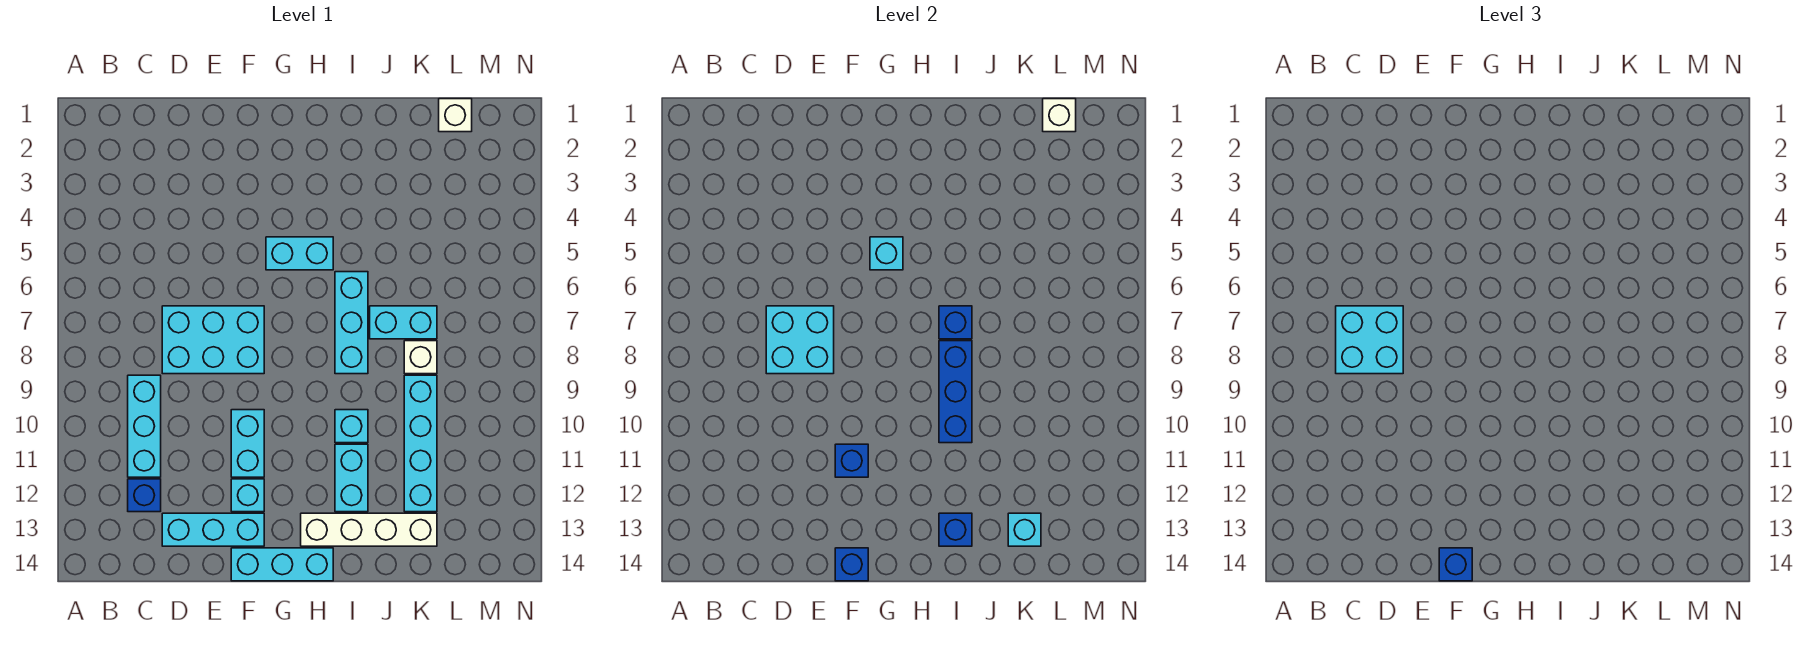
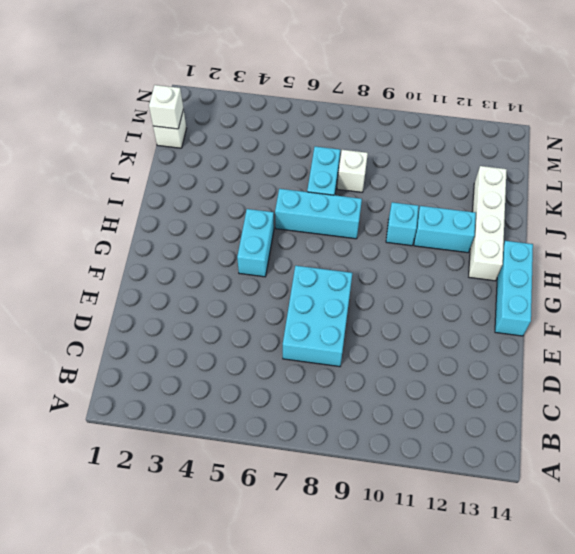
none -> cyan 1x3 brick [128,375,161,477]
none -> blue 1x1 brick [128,479,161,512]
none -> cyan 1x3 brick [162,513,264,546]

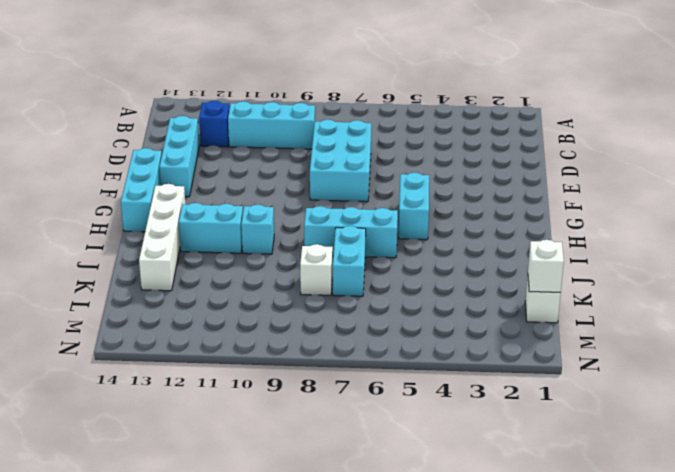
none -> cyan 1x2 brick [231,410,264,477]
none -> cyan 1x1 brick [231,479,264,512]
none -> cyan 1x4 brick [404,375,437,512]

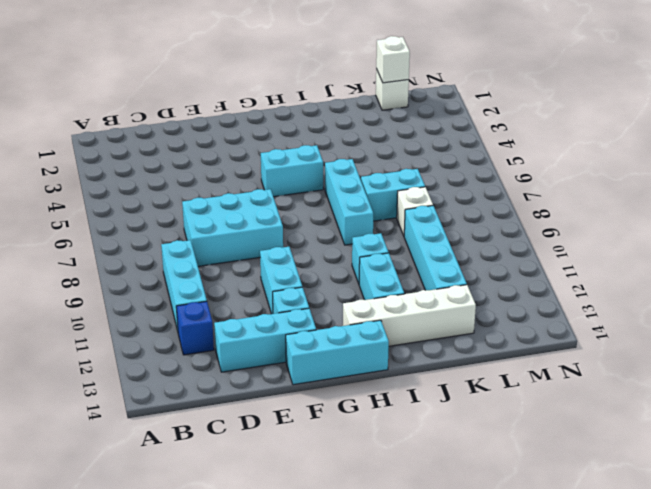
none -> cyan 2x2 brick [766,306,834,374]
none -> blue 1x1 brick [835,444,868,477]
none -> blue 1x1 brick [835,548,868,581]

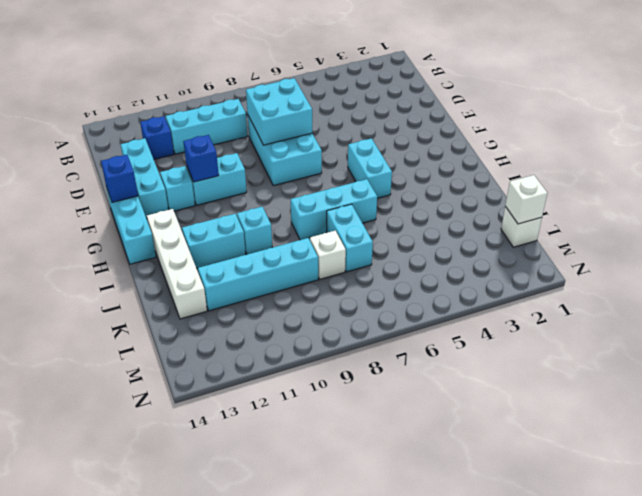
none -> cyan 1x1 brick [870,237,903,270]
none -> blue 1x1 brick [939,306,972,339]
none -> blue 1x3 brick [939,341,972,443]

